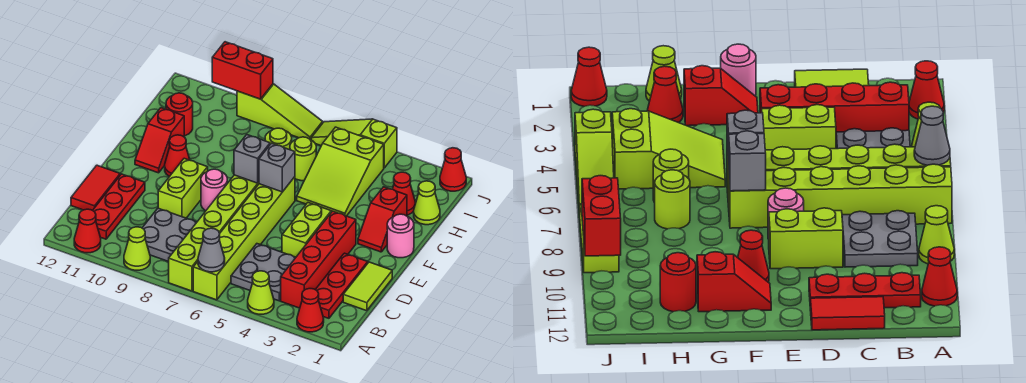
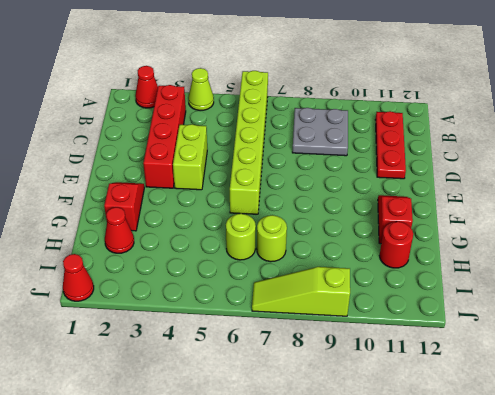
none -> lime 1x6 brick [169,175,259,291]
none -> lime 1x1 cone [124,227,150,270]
none -> red 1x1 cone [74,209,101,253]
none -> red 1x3 plate [315,253,368,318]

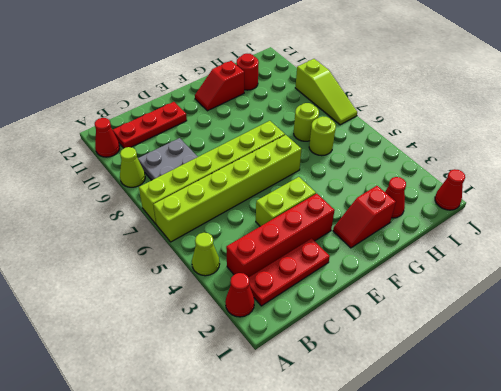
none -> grey 2x2 plate [231,244,296,301]
none -> lime 1x2 tile [343,262,392,311]
none -> red 1x2 tile [71,165,120,210]
none -> lime 1x2 brick [158,159,208,218]

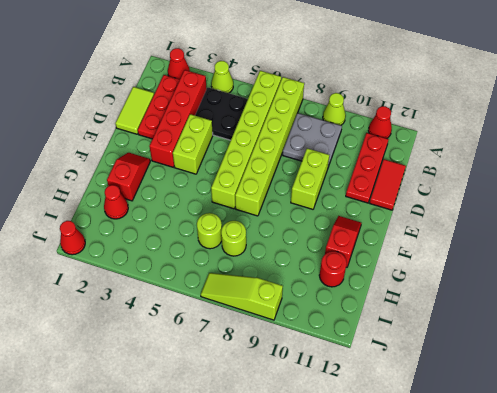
black 2x2 plate [195,88,248,140] -> grey 2x2 plate [231,244,296,301]
none -> pink 1x1 round brick [201,169,227,211]
none -> pink 1x1 round brick [387,214,414,258]
none -> red 1x1 cone [165,135,190,177]
none -> lime 2x3 slope [297,127,384,216]

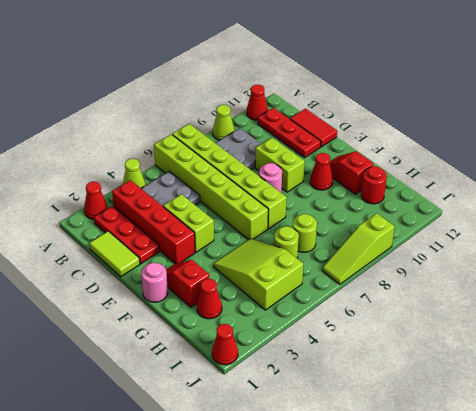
none -> lime 1x1 cone [414,181,440,225]
none -> lime 1x3 slope [311,119,397,168]
none -> grey 1x1 cone [198,228,225,272]
none -> grey 1x1 brick [259,143,295,192]

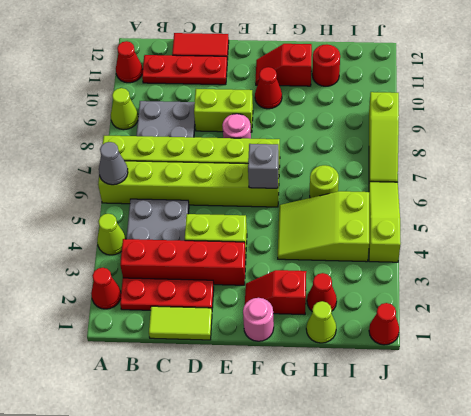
none -> lime 1x1 round brick [265,128,292,150]
none -> grey 1x1 brick [234,135,270,183]
none -> red 1x2 brick [212,42,273,99]

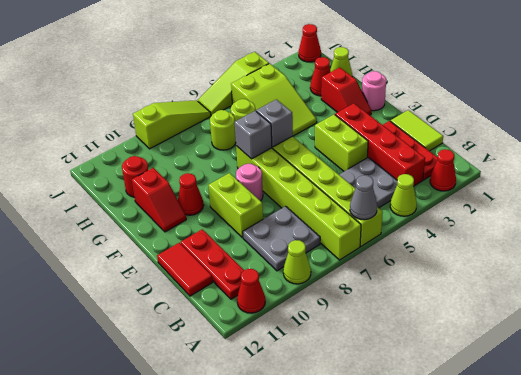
none -> red 1x2 brick [212,42,273,99]

